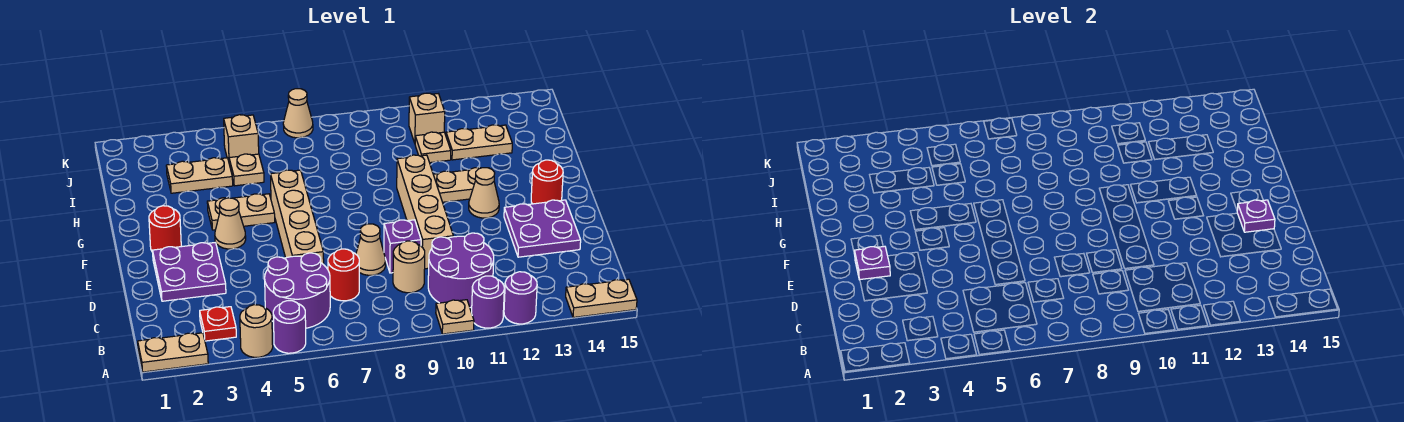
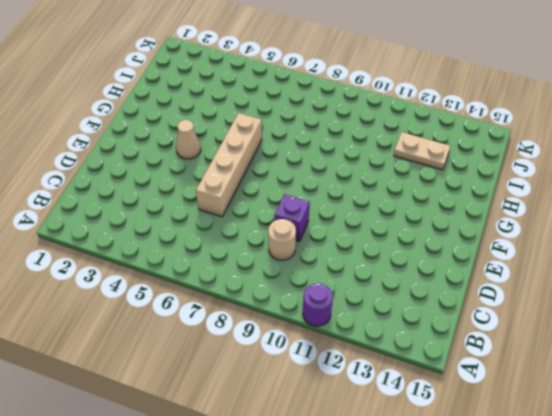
none -> tan 1x2 plate [138,333,208,372]
none -> tan 1x1 round brick [240,305,273,357]
none -> purple 1x1 round brick [273,301,306,353]
none -> tan 1x1 plate [436,300,474,334]

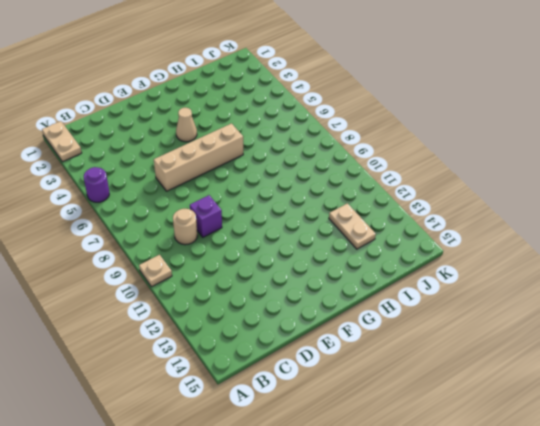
none -> tan 1x1 round brick [240,305,273,357]
none -> purple 1x1 round brick [472,276,504,328]
none -> purple 1x1 round brick [504,272,537,324]
none -> tan 1x2 plate [566,279,637,318]

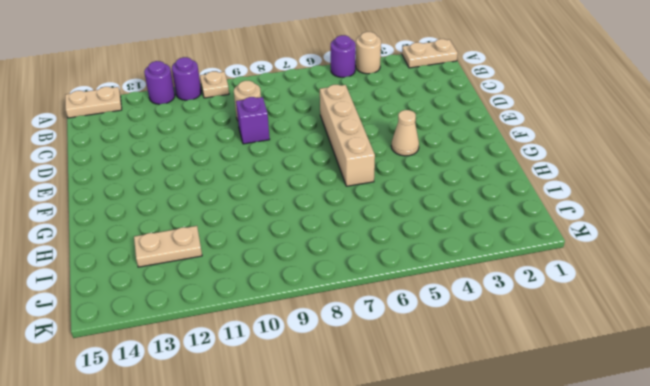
none -> red 1x1 plate [200,307,236,341]
none -> purple 2x2 round brick [265,253,330,328]
none -> purple 2x2 round brick [428,233,494,308]
none -> red 1x1 round brick [328,249,359,301]

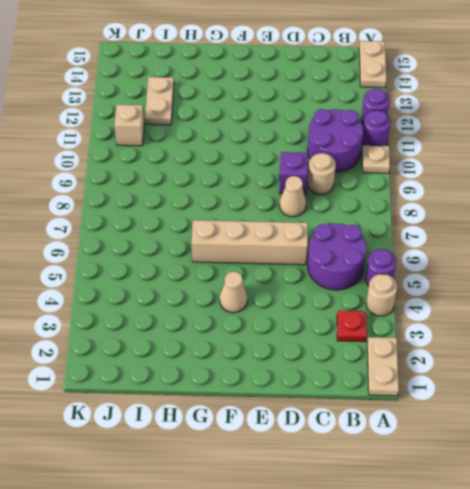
none -> red 1x1 round brick [328,249,359,301]
none -> purple 2x2 plate [152,242,226,301]
none -> tan 1x4 brick [397,155,453,269]
none -> purple 2x2 plate [504,200,581,257]

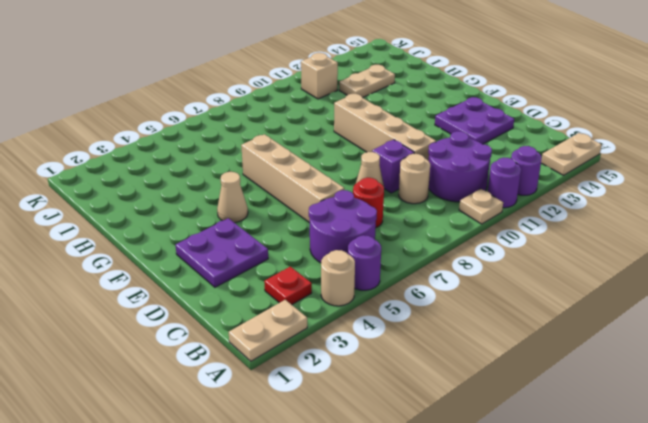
none -> red 1x1 round brick [149,206,181,252]
none -> tan 1x1 cone [469,168,499,218]
none -> red 1x1 round brick [531,160,563,204]
none -> tan 1x2 plate [207,194,275,230]

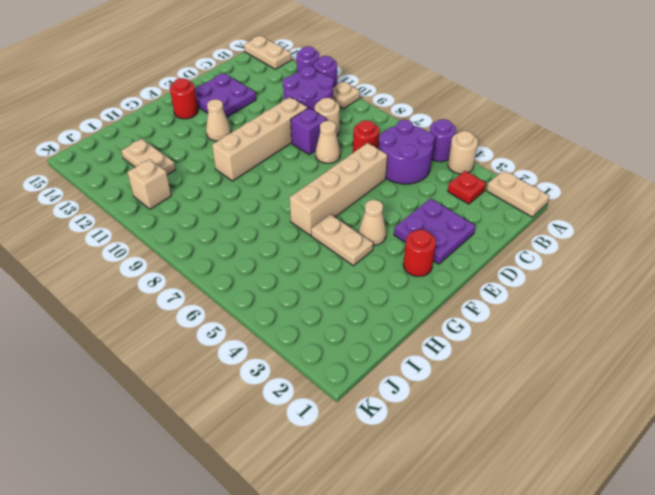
none -> tan 1x2 plate [433,168,480,202]
none -> tan 1x2 plate [166,158,233,193]
none -> tan 1x1 plate [229,154,264,186]
none -> tan 1x1 plate [415,132,451,163]

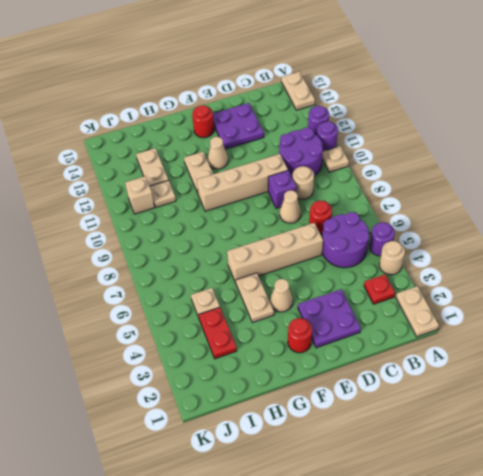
red 1x2 plate [198,307,237,359] -> tan 1x2 plate [166,158,233,193]
none -> tan 1x1 brick [224,115,259,161]
none -> tan 1x1 cone [283,89,313,138]
none -> purple 1x1 plate [854,246,890,280]
none -> purple 1x1 plate [1237,200,1275,232]

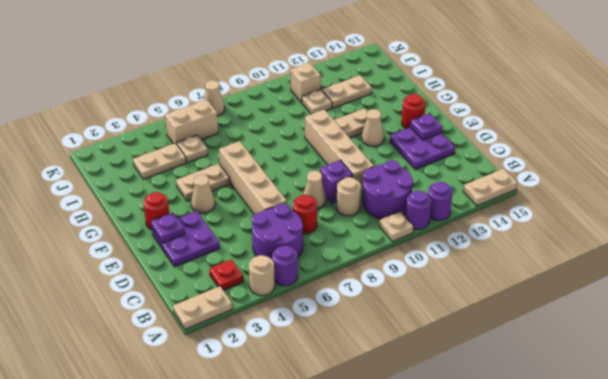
tan 1x2 brick [165,100,218,144] -> tan 1x1 brick [224,115,259,161]

